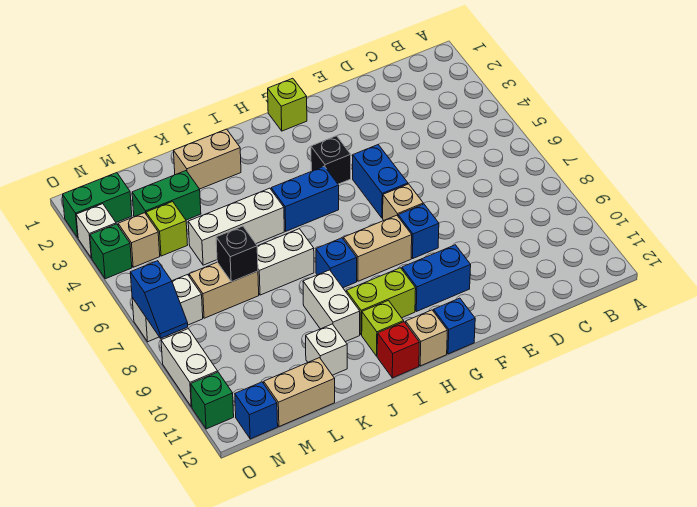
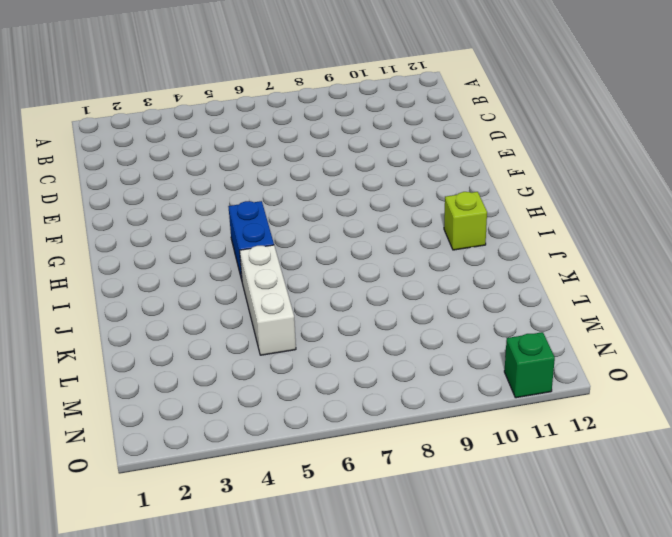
none -> blue 1x2 brick [353,145,408,218]
none -> tan 1x1 brick [383,184,423,220]
none -> blue 1x1 brick [398,204,439,258]
none -> blue 1x2 brick [402,245,471,311]

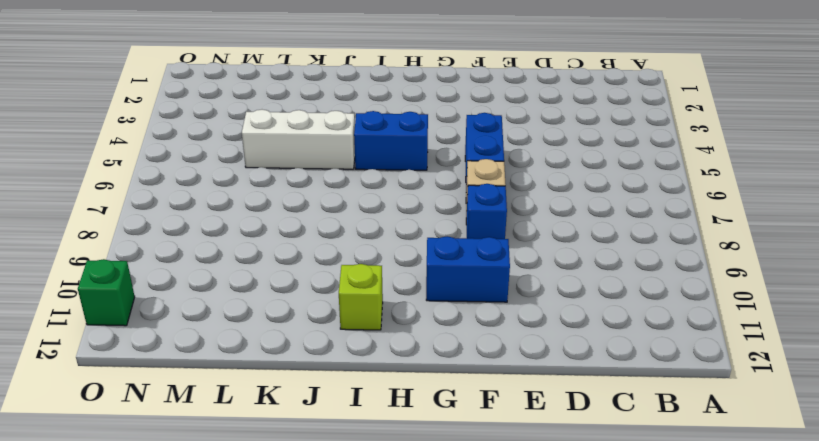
none -> lime 1x1 brick [268,78,307,131]
none -> black 1x1 brick [311,136,351,184]
none -> tan 1x2 brick [343,215,412,281]
none -> blue 1x1 brick [433,298,475,354]

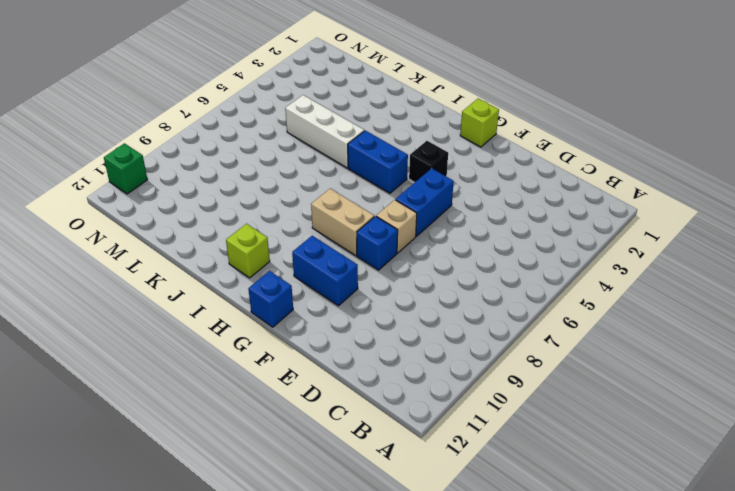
none -> lime 1x2 brick [346,268,416,335]
none -> tan 1x1 brick [406,310,447,366]
none -> blue 1x1 brick [316,238,357,288]
none -> red 1x1 brick [377,322,419,378]

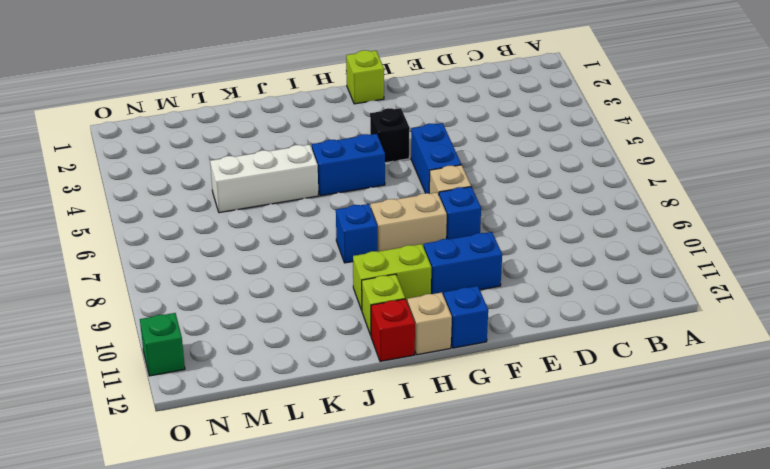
none -> tan 1x2 brick [174,129,241,189]
none -> white 1x2 brick [257,229,314,295]
none -> white 1x2 brick [303,270,360,342]
none -> white 1x1 brick [306,324,347,375]

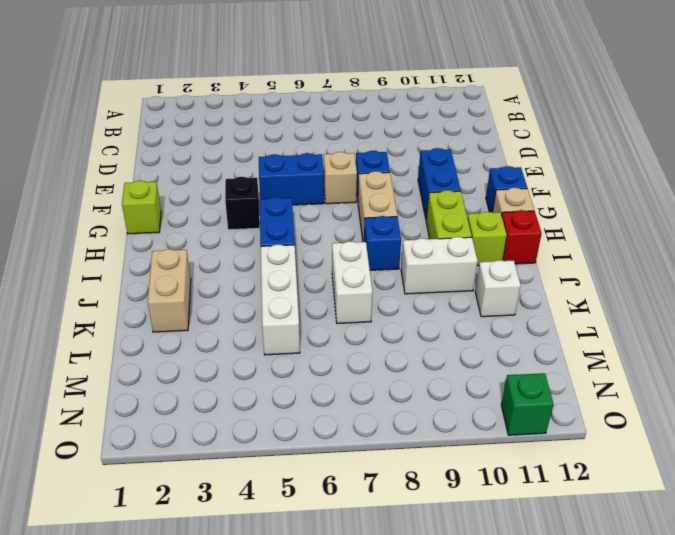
none -> green 1x2 brick [132,171,201,220]
none -> tan 1x2 brick [189,262,259,318]
none -> tan 1x2 brick [264,358,335,427]
none -> lime 1x1 brick [146,202,188,256]

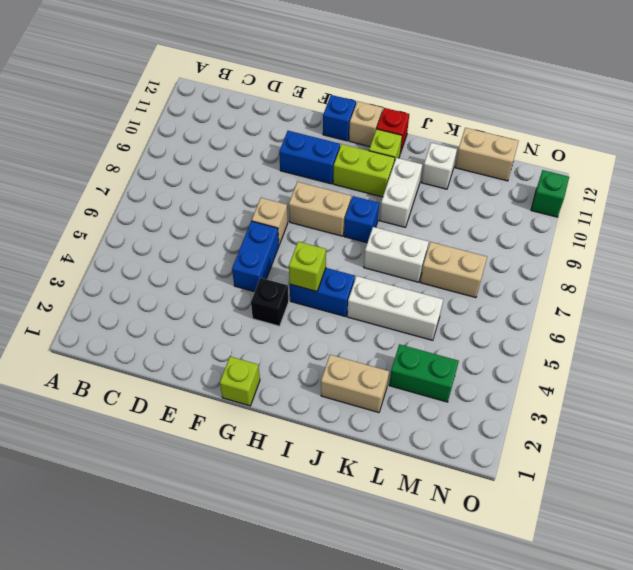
lime 1x1 brick [289,242,326,292] -> lime 1x1 brick moved to [146,202,188,256]
none -> blue 1x1 brick [398,204,439,258]
none -> green 1x2 brick [63,173,132,238]
none -> tan 1x1 brick [118,213,160,267]
none -> white 1x2 brick [132,275,203,342]

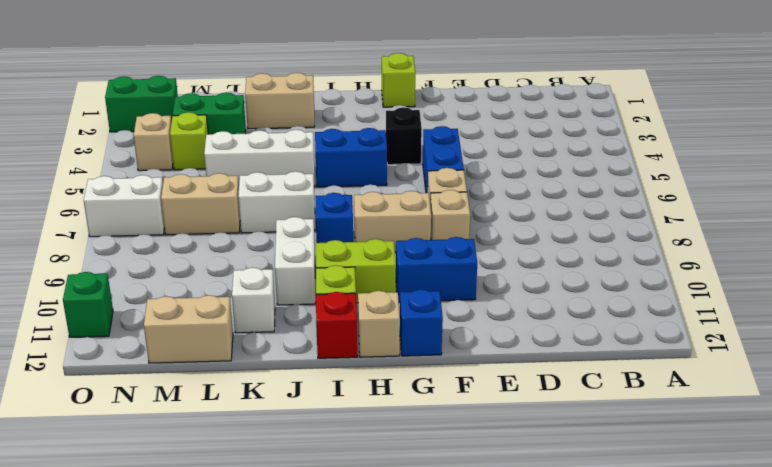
tan 1x1 brick [430,190,470,240] -> blue 1x1 brick [398,204,439,258]
none -> blue 1x1 brick [235,382,278,439]
none -> white 1x1 brick [76,204,116,258]
none -> green 1x1 brick [90,224,132,279]
none -> white 1x2 brick [161,329,218,407]

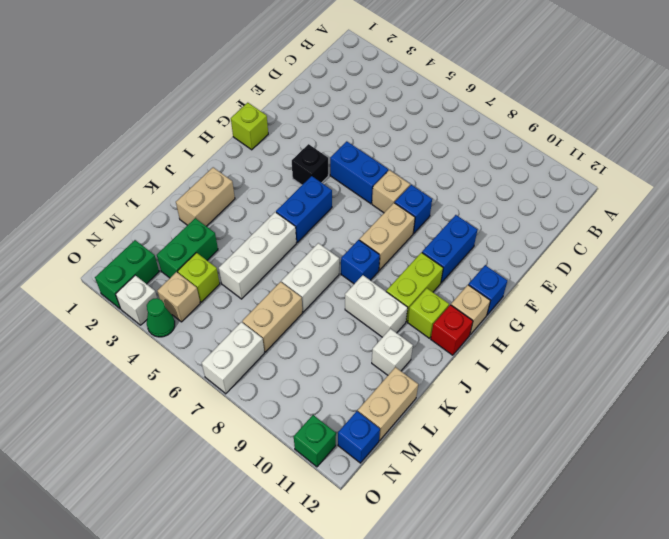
green 1x1 cone [147,298,175,337] -> green 1x1 brick [90,224,132,279]
none -> white 1x2 brick [161,329,218,407]
none -> black 1x1 brick [216,226,258,282]
none -> blue 1x2 slope [130,261,188,338]

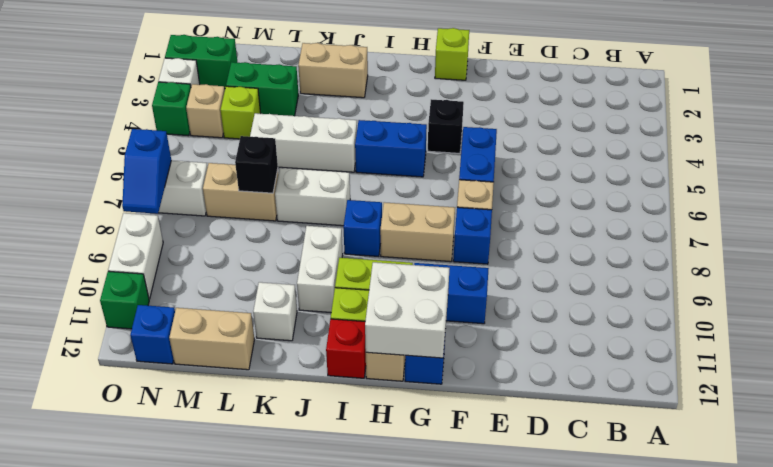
white 2x2 brick [365,262,450,358] -> none

